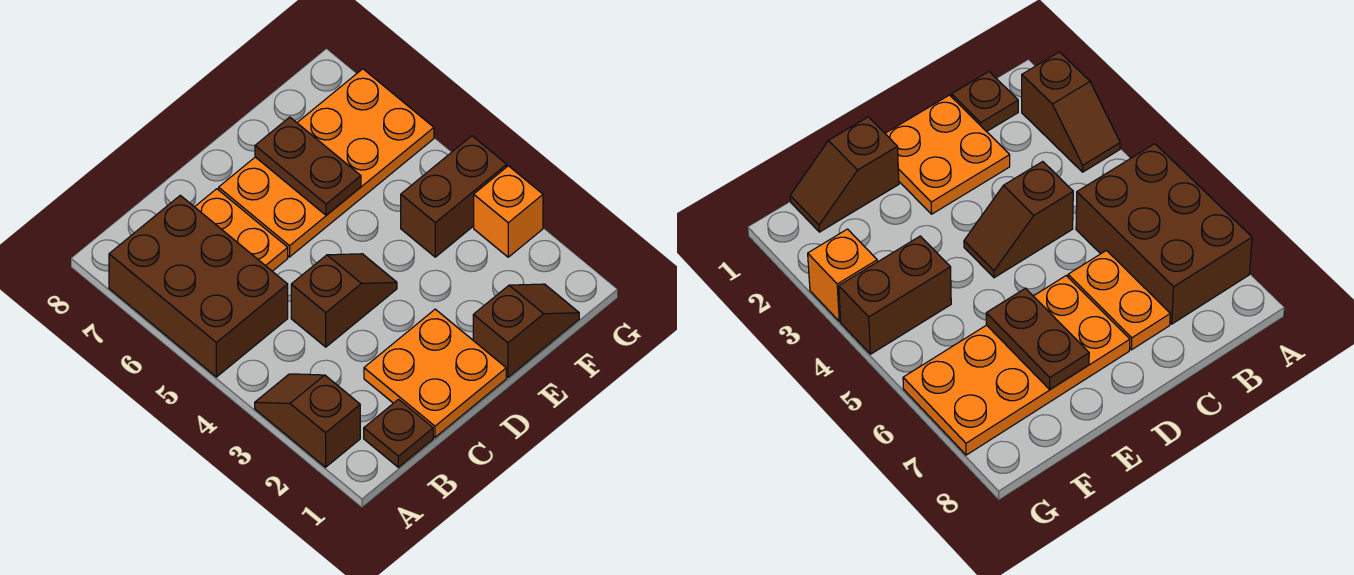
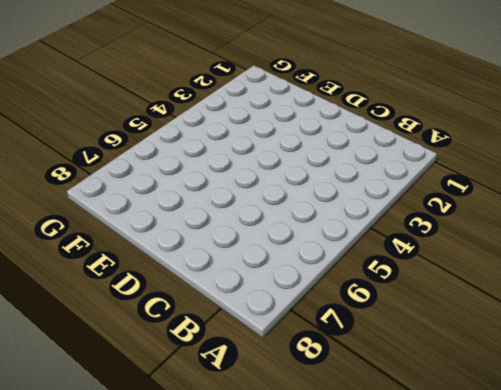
none -> brown 1x2 slope [255,374,360,467]
none -> brown 2x3 brick [109,195,288,377]

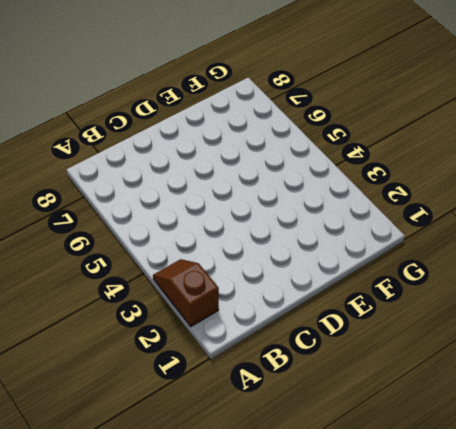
none -> brown 2x3 brick [109,195,288,377]
none -> brown 1x1 plate [364,399,433,467]

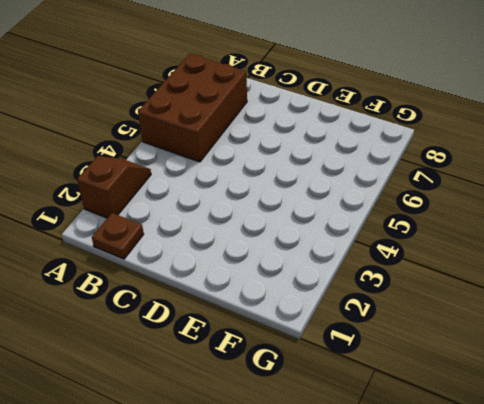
none -> orange 2x2 plate [364,309,506,437]
none -> brown 1x2 slope [291,254,397,347]

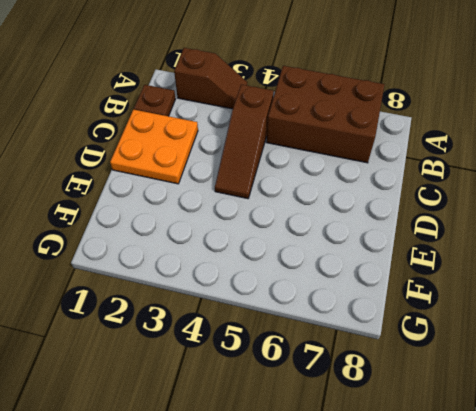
brown 1x3 slope [215,84,274,199] -> brown 1x2 slope [291,254,397,347]
none -> orange 1x2 plate [195,189,288,271]
none -> orange 2x4 plate [219,69,434,257]

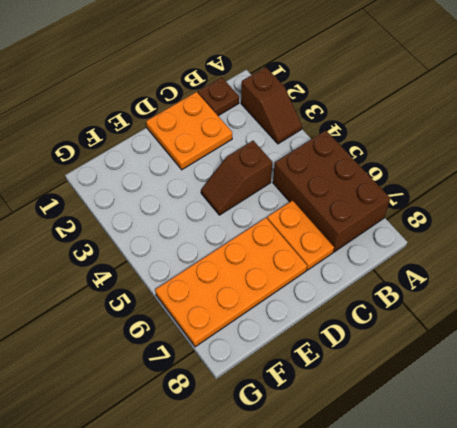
none -> brown 1x2 slope [473,284,579,377]
none -> brown 1x2 brick [401,136,507,257]

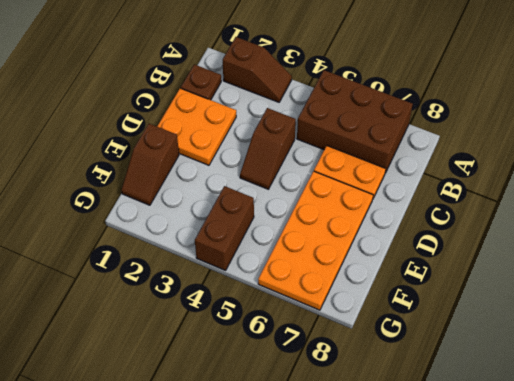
none -> orange 1x1 brick [474,166,543,257]
none -> brown 1x2 plate [255,117,361,215]

